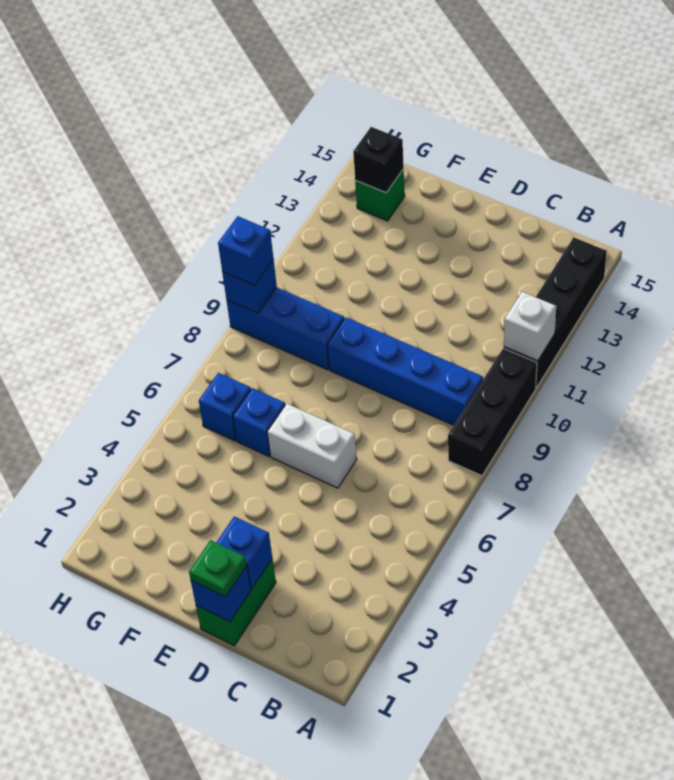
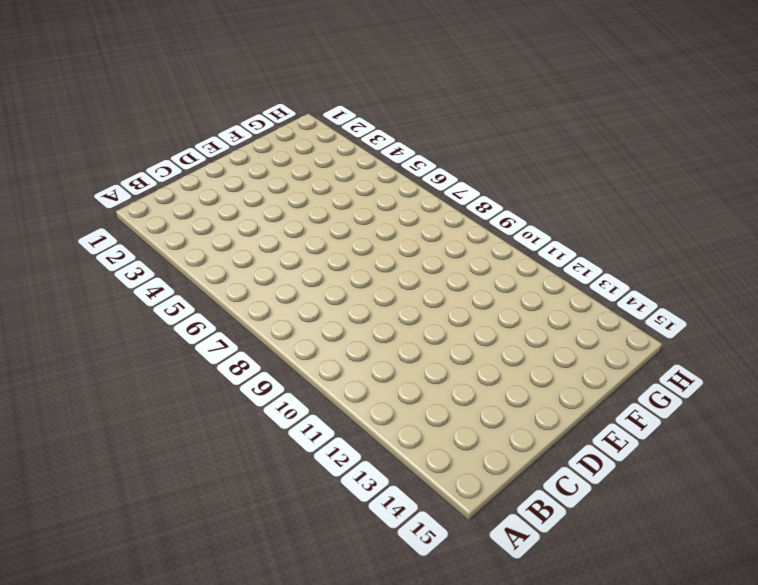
none -> black 1x3 brick [448,348,537,476]
none -> black 1x4 brick [504,237,607,388]
none -> blue 1x4 brick [327,318,483,425]

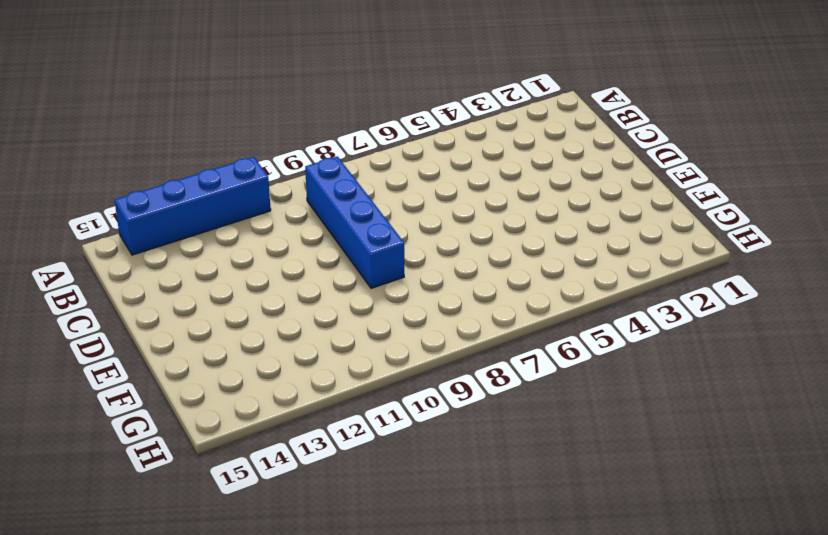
blue 1x4 brick [115,157,271,255] -> black 1x4 brick [504,237,607,388]
none -> black 1x3 brick [448,348,537,476]
none -> green 1x2 brick [196,559,276,646]
none -> white 1x2 brick [267,404,357,488]

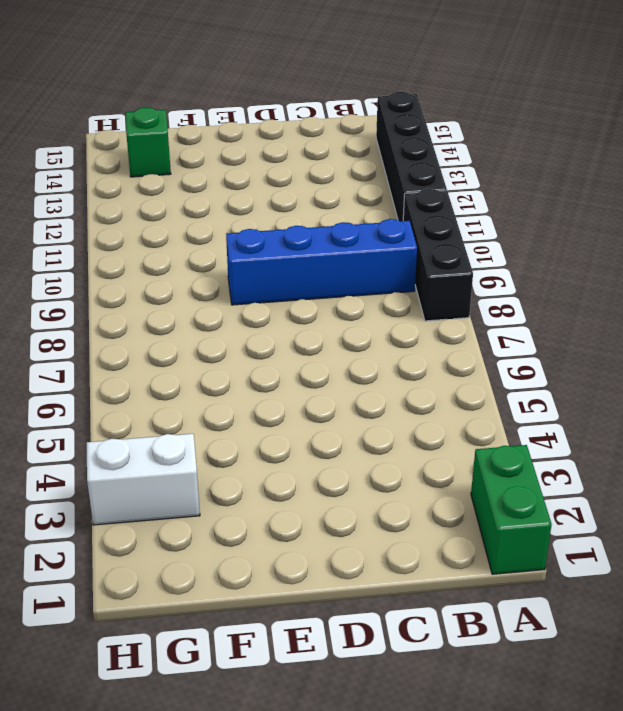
green 1x2 brick [471,445,552,574] -> green 1x2 brick moved to [196,559,276,646]
white 1x2 brick [87,434,200,525] -> white 1x2 brick moved to [267,404,357,488]
none -> blue 1x1 brick [233,388,285,456]
none -> blue 1x3 brick [227,288,344,370]
none -> blue 1x1 brick [199,373,251,441]

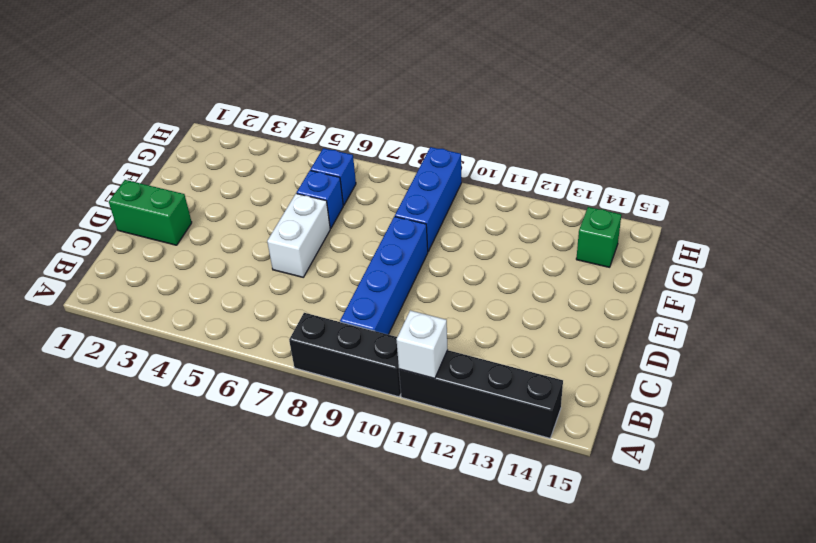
none -> blue 1x1 brick [191,566,251,622]
none -> blue 1x1 brick [216,516,272,589]
none -> black 1x1 brick [353,127,404,193]

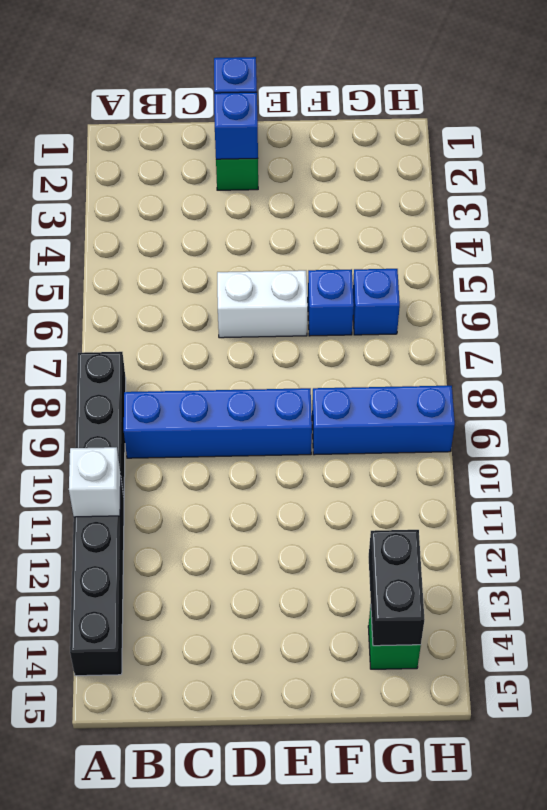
black 1x2 brick [369,530,425,646] -> black 1x1 brick [353,127,404,193]
none -> blue 1x1 brick [222,259,277,313]
none -> green 1x1 plate [189,540,247,597]
none -> blue 1x1 brick [218,216,273,285]

